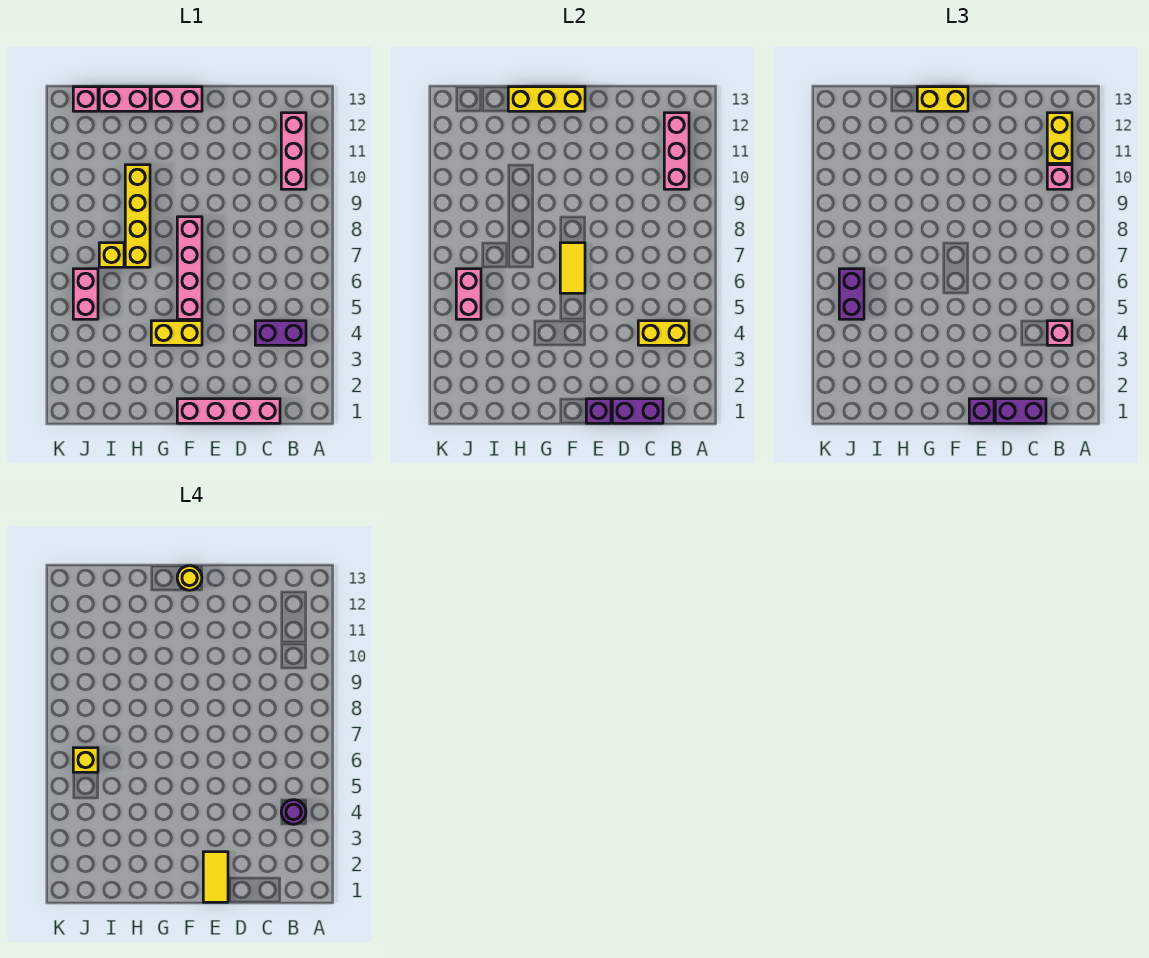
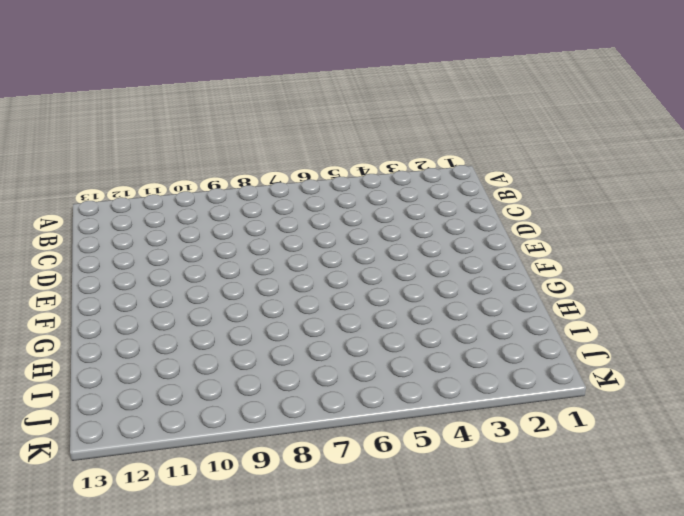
none -> purple 1x2 brick [255,321,306,345]
none -> pink 1x3 brick [281,113,306,189]
none -> pink 1x4 brick [177,399,280,423]

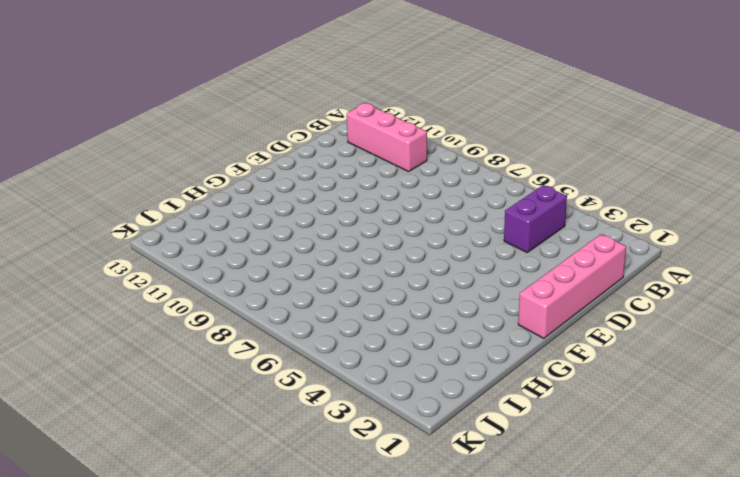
none -> yellow 1x2 brick [151,321,202,345]
none -> pink 1x4 brick [177,217,202,319]
none -> pink 1x2 brick [151,87,202,111]

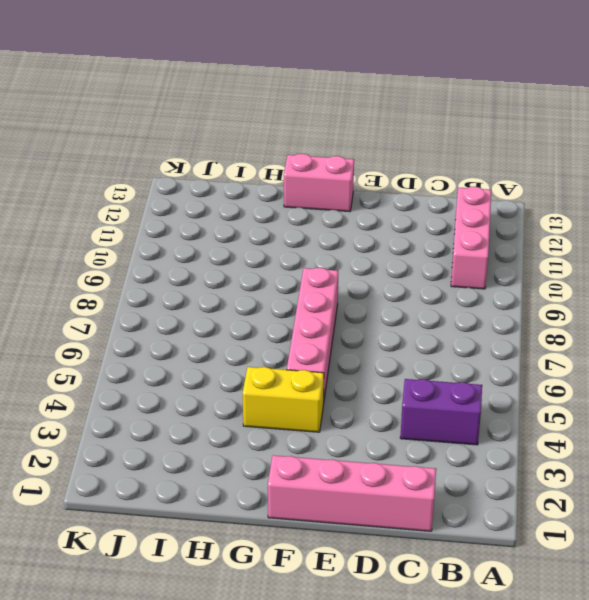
none -> yellow 1x4 brick [125,165,150,267]
none -> pink 1x2 brick [99,87,150,111]
none -> yellow 1x1 brick [99,243,124,267]

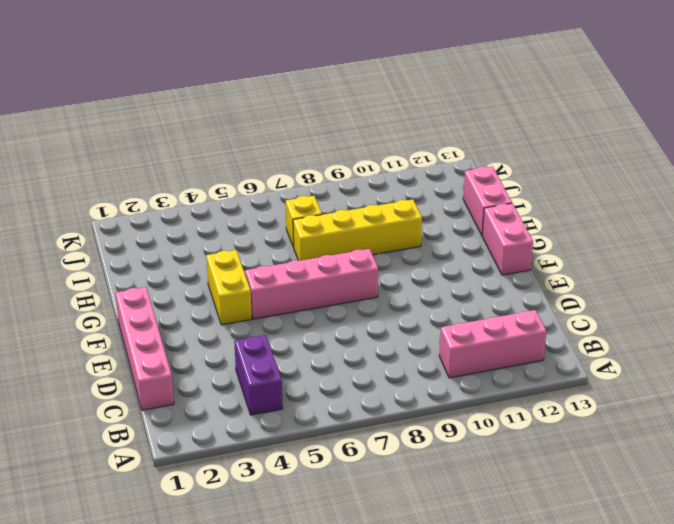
none -> pink 1x2 brick [73,269,98,319]
none -> pink 1x1 brick [73,87,98,111]
none -> yellow 1x2 brick [638,321,689,345]

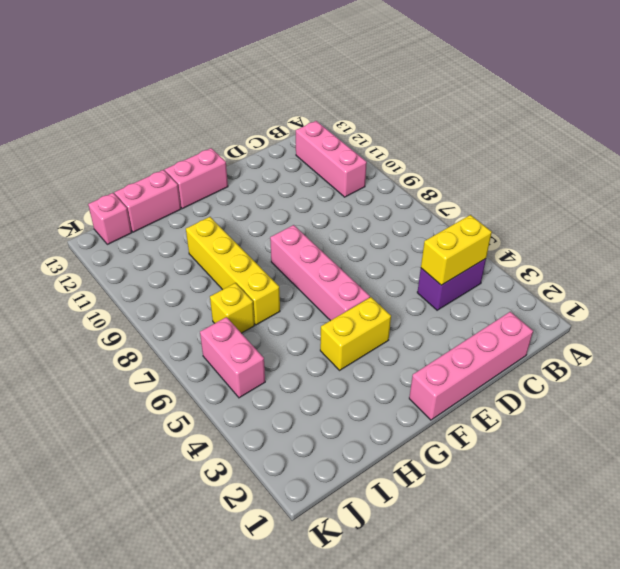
none -> pink 1x3 brick [664,113,689,189]
none -> purple 1x2 brick [612,399,663,423]
none -> purple 1x1 brick [586,399,611,423]

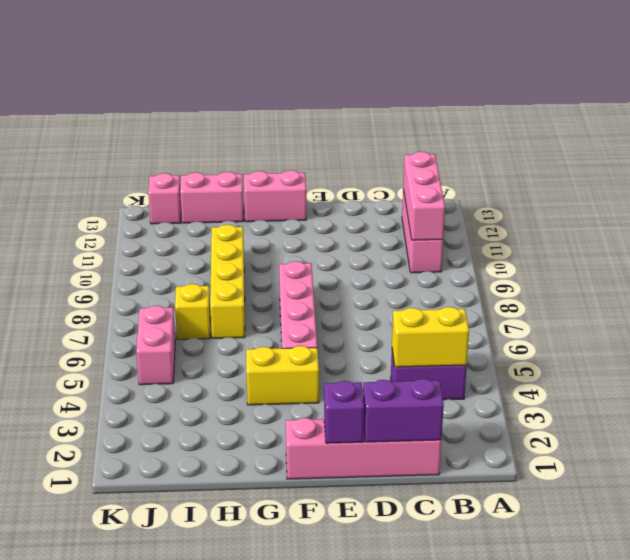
none -> yellow 1x2 tile [560,243,585,293]
none -> yellow 1x3 brick [508,87,585,111]
none -> pink 1x2 brick [456,269,481,319]

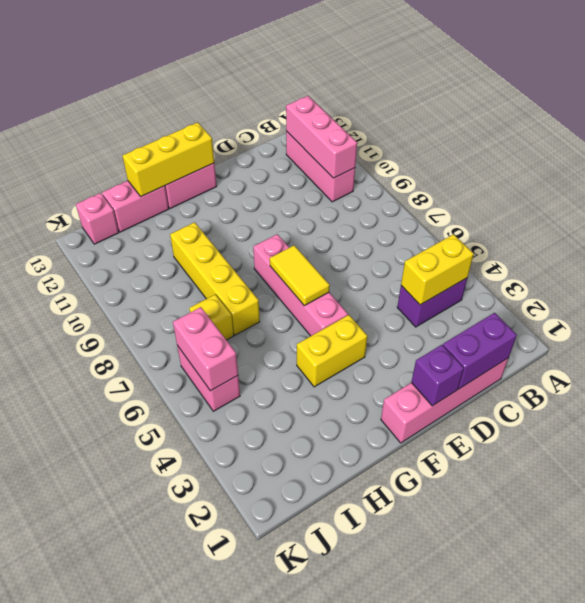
none -> pink 1x1 brick [1047,321,1072,345]
none -> pink 1x1 brick [1047,165,1072,189]
none -> yellow 1x2 brick [1047,113,1072,163]

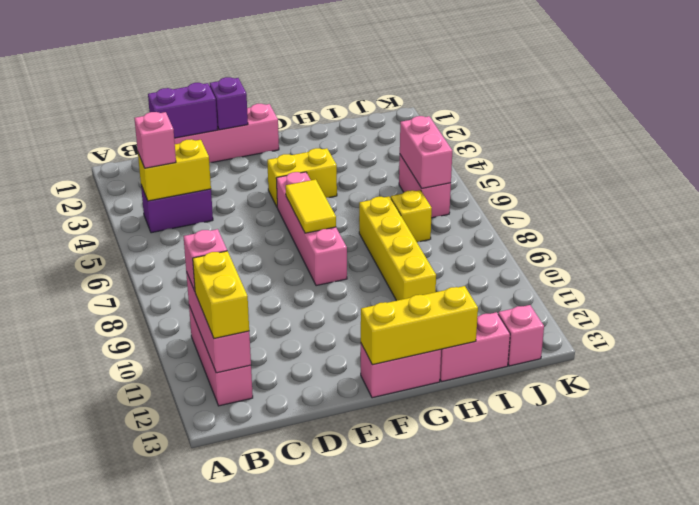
none -> purple 1x2 brick [995,399,1046,423]
none -> purple 1x1 brick [969,399,994,423]
none -> yellow 1x2 brick [917,87,968,111]

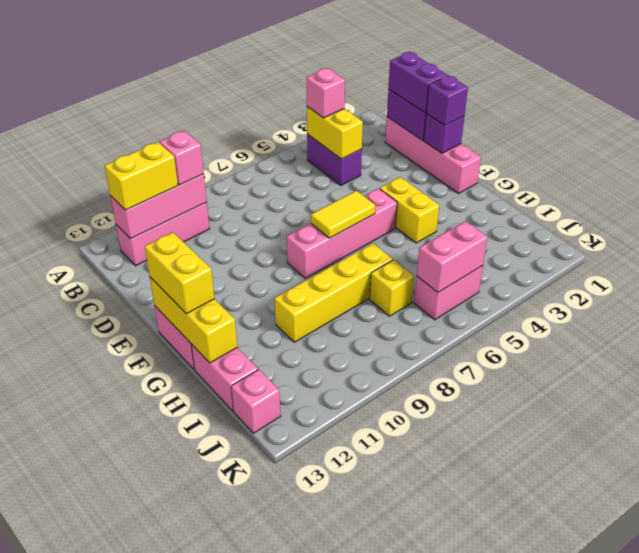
none -> purple 1x2 brick [839,269,864,319]
none -> purple 1x1 round brick [281,800,306,824]
none -> yellow 1x2 tile [203,852,228,902]

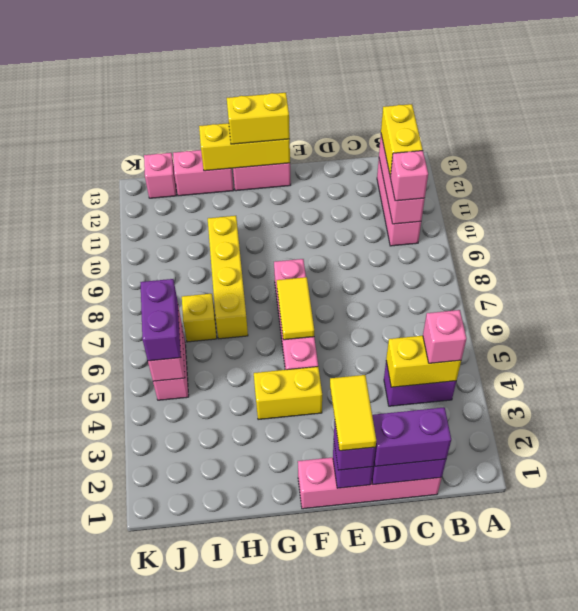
none -> purple 1x1 round brick [281,800,306,824]
none -> yellow 1x1 round brick [177,566,202,590]
none -> yellow 1x1 brick [73,748,98,772]

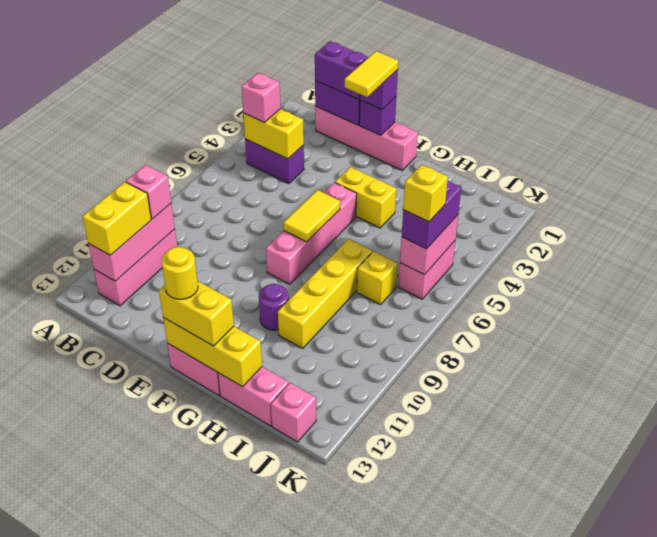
purple 1x1 round brick [259,284,289,330] -> purple 1x1 round brick moved to [281,800,306,824]

